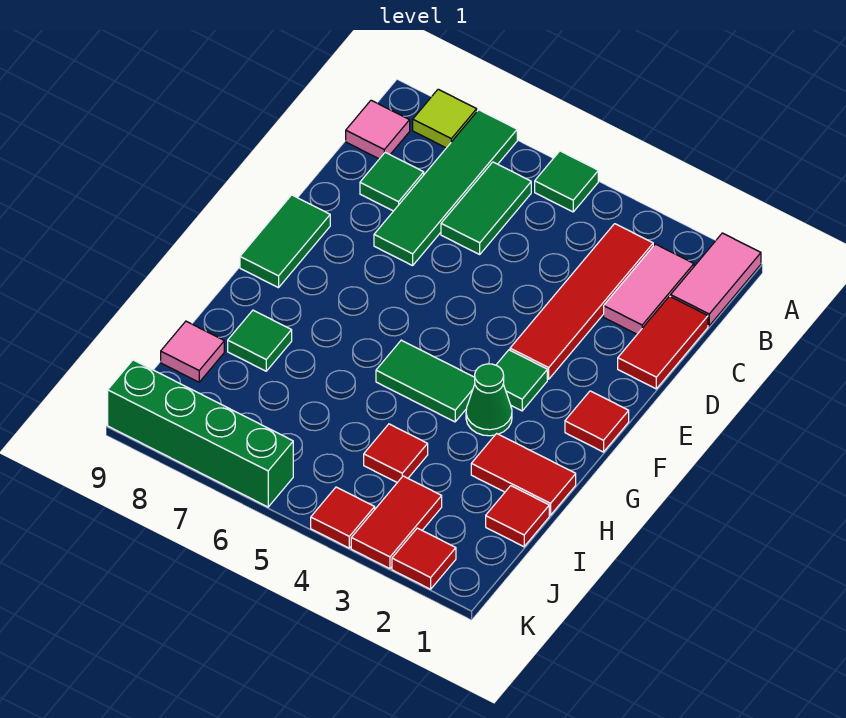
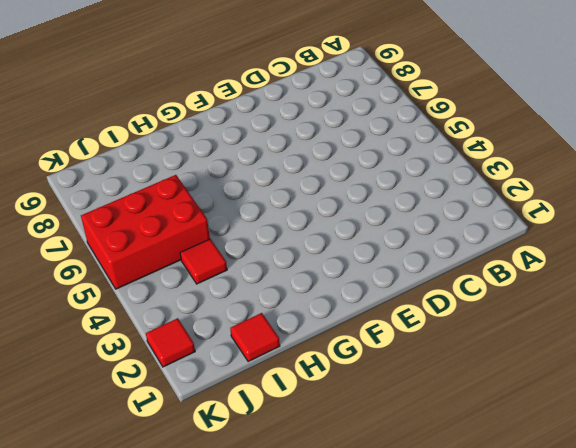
red 2x3 brick [81,175,210,289] -> green 1x4 brick [108,360,293,507]
none -> pink 1x2 tile [671,233,761,326]
none -> green 1x1 tile [535,151,598,212]
none -> green 1x4 tile [374,110,517,266]

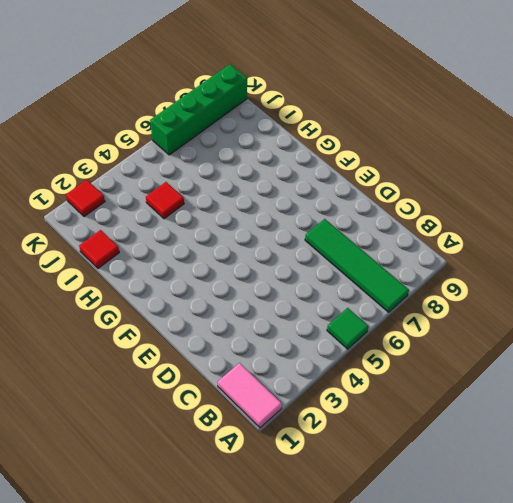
none -> lime 1x1 tile [413,89,477,148]
none -> pink 1x2 tile [604,244,694,334]
none -> red 1x4 tile [510,224,653,379]

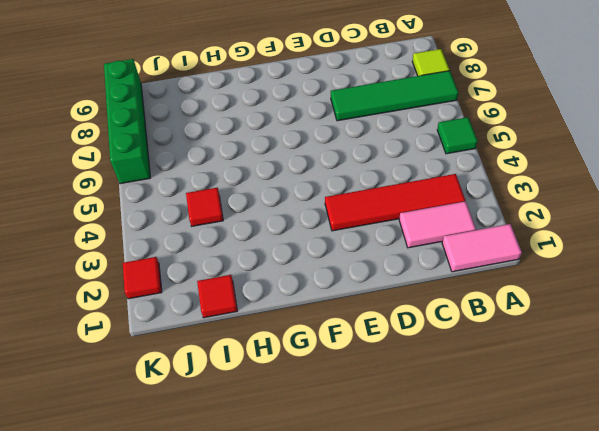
none -> green 1x2 tile [441,162,531,254]
none -> pink 1x1 tile [346,100,410,159]
none -> red 1x2 tile [618,296,708,389]

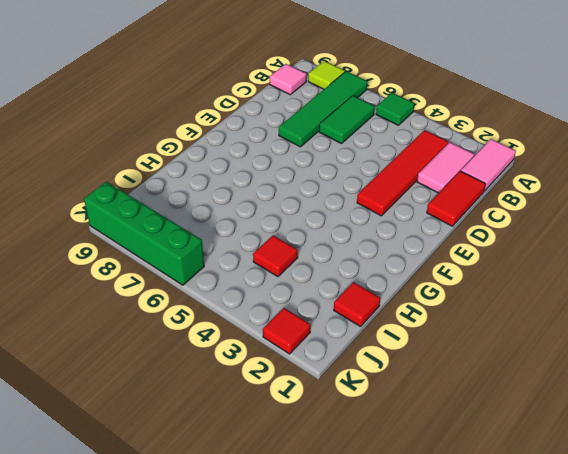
none -> green 1x1 tile [360,152,424,211]
none -> green 1x2 tile [240,195,330,288]
none -> red 1x1 tile [565,391,629,452]

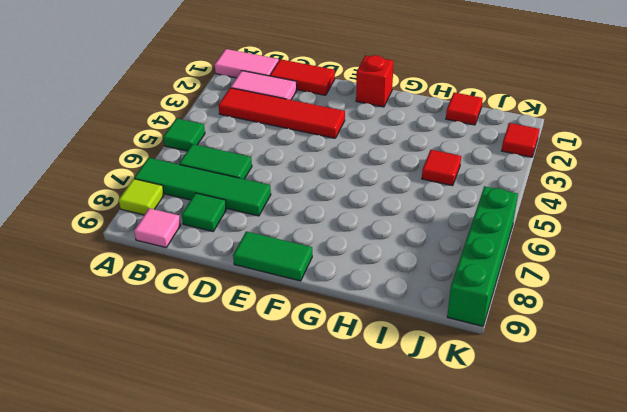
red 1x1 brick [356,55,393,107] -> red 1x1 tile [565,391,629,452]
none -> green 1x1 tile [496,350,547,411]
none -> green 1x1 cone [466,364,512,436]
none -> green 1x2 tile [376,340,475,422]

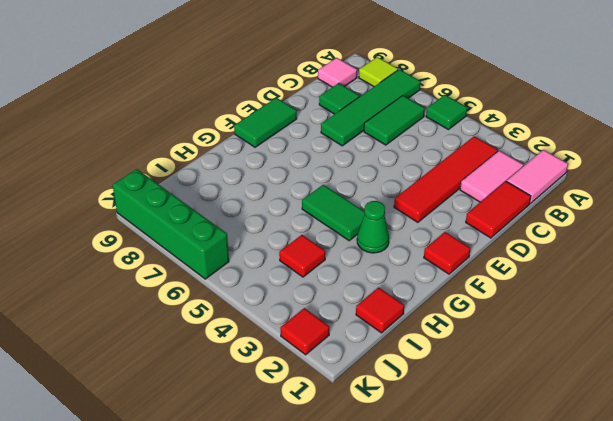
none -> green 1x1 tile [496,350,547,411]
none -> red 1x2 tile [471,434,576,515]
none -> green 1x1 tile [228,310,292,371]

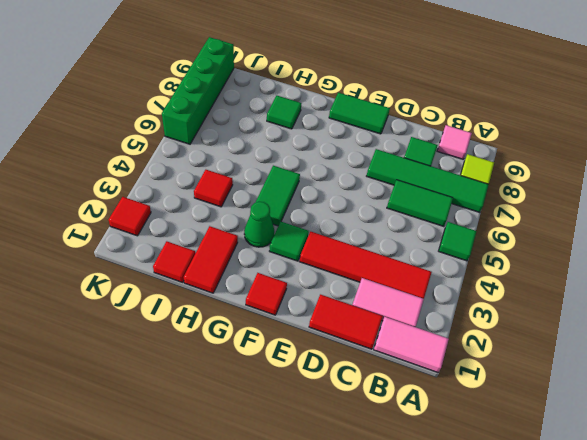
none -> pink 1x1 tile [161,321,224,382]
none -> red 1x2 tile [351,476,442,569]
none -> red 1x1 tile [311,487,375,548]

